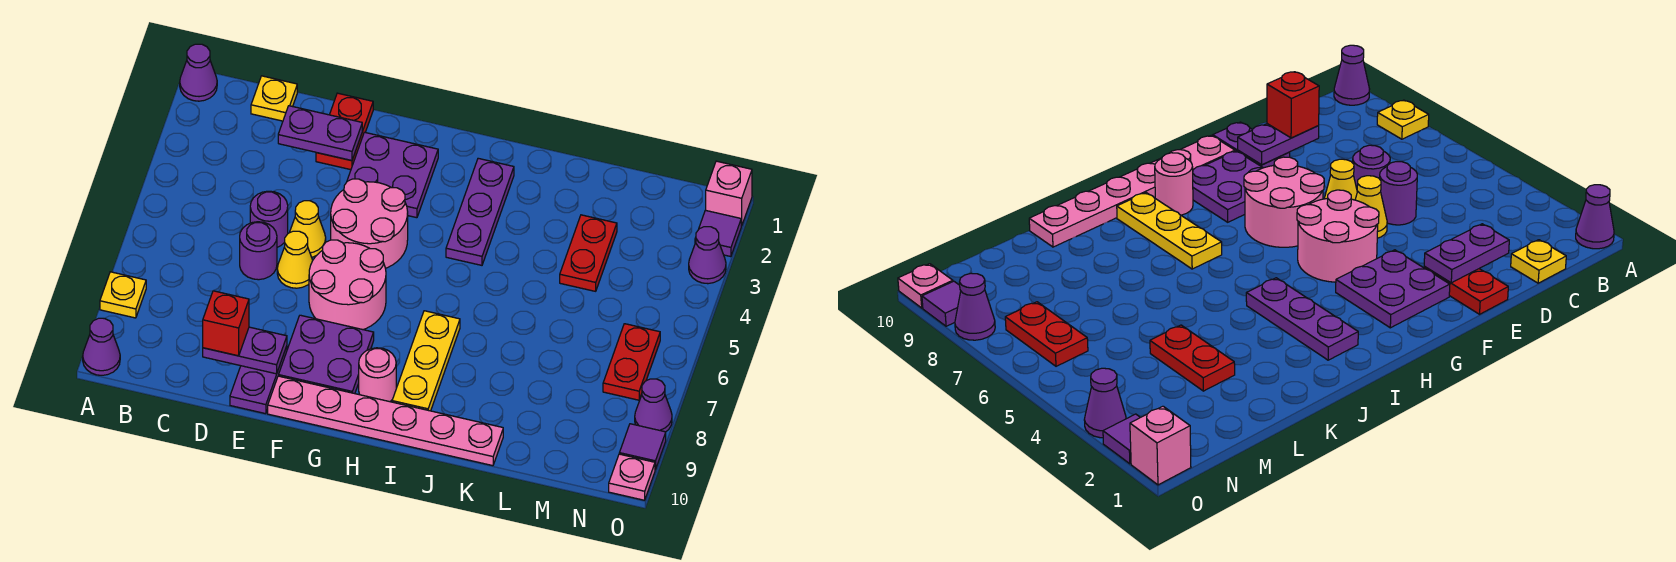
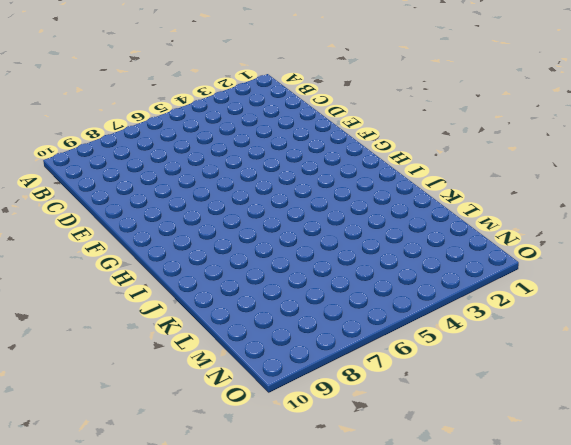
none -> purple 1x1 cone [180,44,217,101]
none -> yellow 1x1 plate [100,272,146,318]
none -> purple 1x1 cone [83,318,120,375]

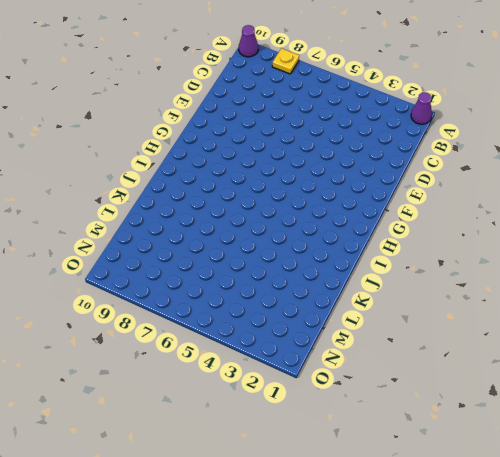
none -> yellow 1x1 plate [251,76,297,121]
none -> purple 1x1 round brick [250,191,288,247]
none -> purple 1x1 round brick [240,222,277,280]

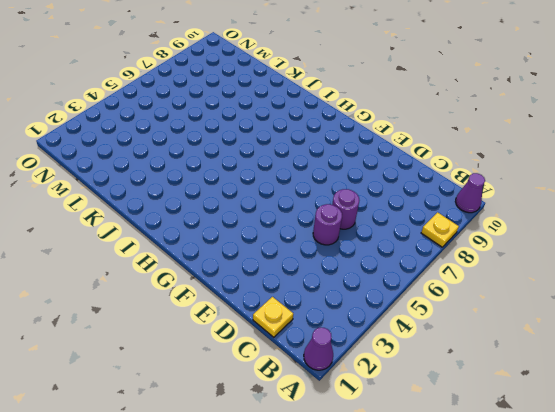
none -> red 1x2 plate [316,93,373,170]
none -> yellow 1x1 cone [289,201,326,257]
none -> yellow 1x1 cone [277,231,313,288]

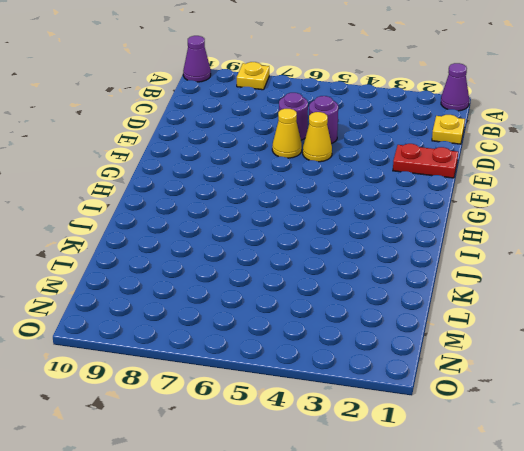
none -> purple 1x2 plate [230,346,287,414]
none -> purple 2x2 plate [347,132,438,218]
none -> pink 2x2 round brick [331,179,408,268]

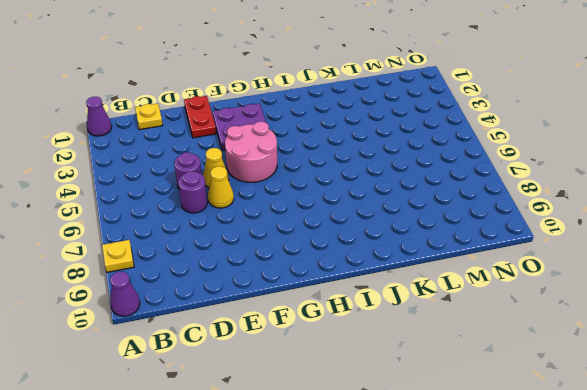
none -> purple 1x2 plate [230,346,287,414]
none -> pink 2x2 round brick [309,240,386,330]
none -> purple 2x2 plate [279,315,374,394]

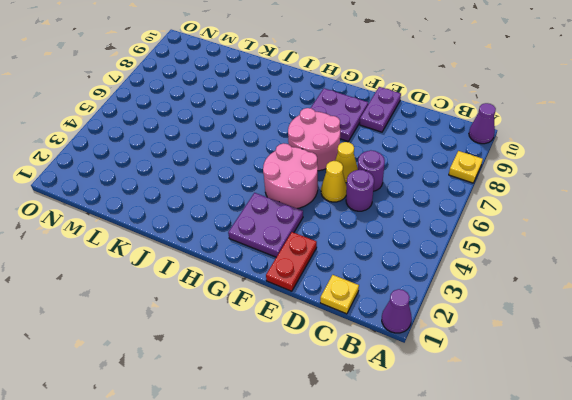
none -> pink 1x6 plate [268,376,503,466]
none -> pink 1x1 round brick [359,348,396,402]
none -> purple 1x3 plate [446,158,514,265]

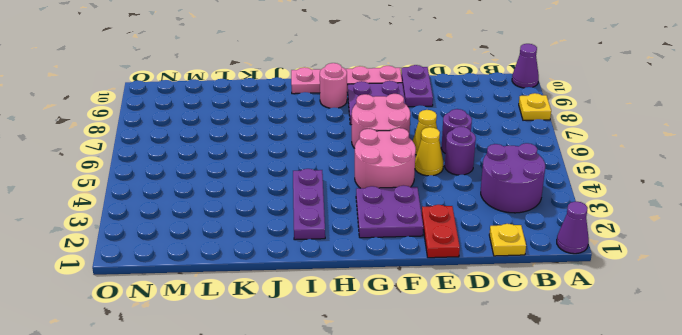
purple 2x2 round brick [481,143,545,213] -> none
pink 1x4 plate [291,66,402,94] -> pink 1x6 plate [268,376,503,466]
none -> yellow 1x3 plate [392,311,460,411]
none -> red 1x2 plate [560,215,617,291]
none -> red 1x2 plate [603,324,660,400]

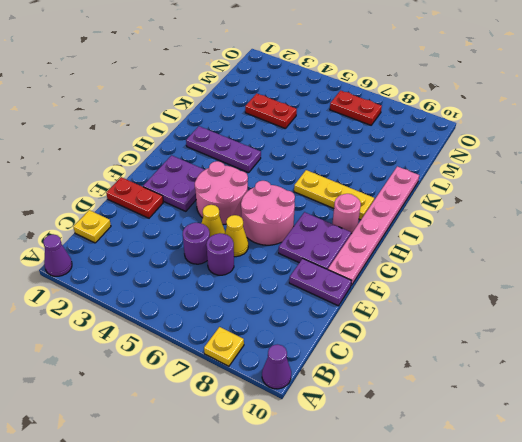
none -> pink 1x1 brick [706,161,752,226]
none -> purple 1x1 tile [695,210,741,257]
none -> purple 1x1 cone [689,227,726,284]

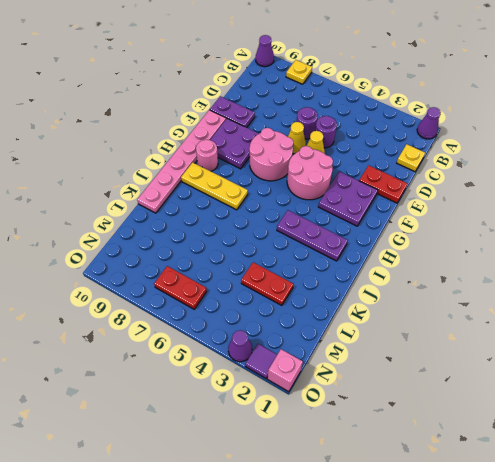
none -> purple 1x1 cone [635,379,672,432]
none -> purple 1x1 tile [619,424,666,470]
none -> pink 1x1 plate [609,454,655,500]

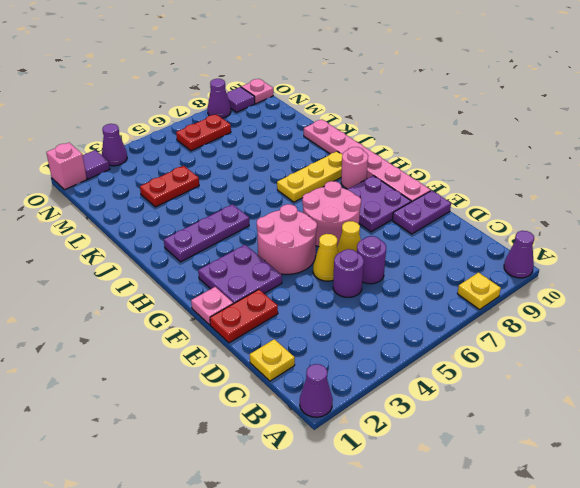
pink 1x1 plate [191,287,233,325] -> none
none -> purple 1x2 plate [278,106,362,161]
none -> purple 1x2 plate [203,327,287,374]
none -> red 1x1 brick [203,291,249,356]

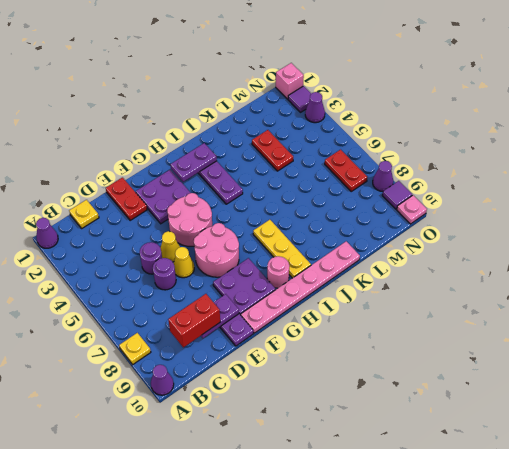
red 1x2 brick [168,294,220,347] -> red 1x1 brick [203,291,249,356]
purple 1x2 plate [170,143,217,182] -> purple 1x2 plate moved to [278,106,362,161]

